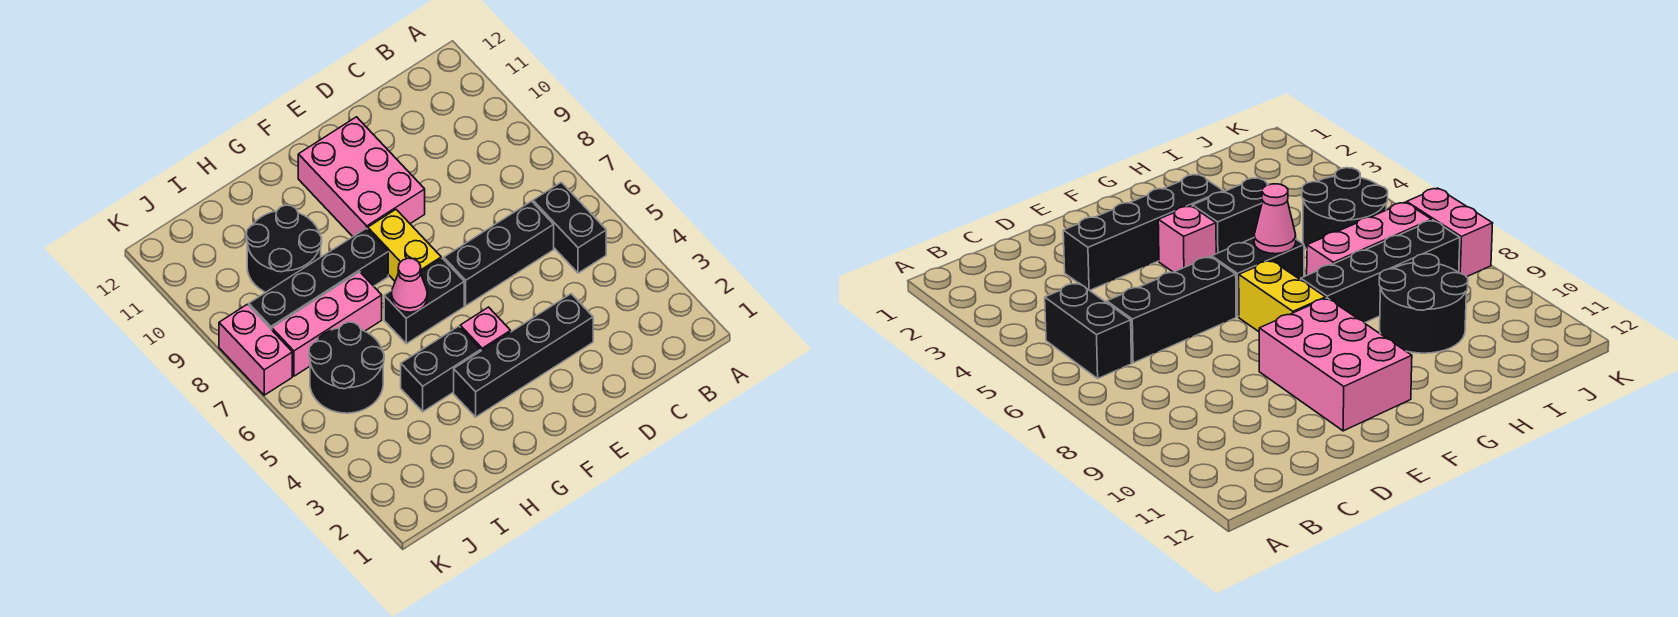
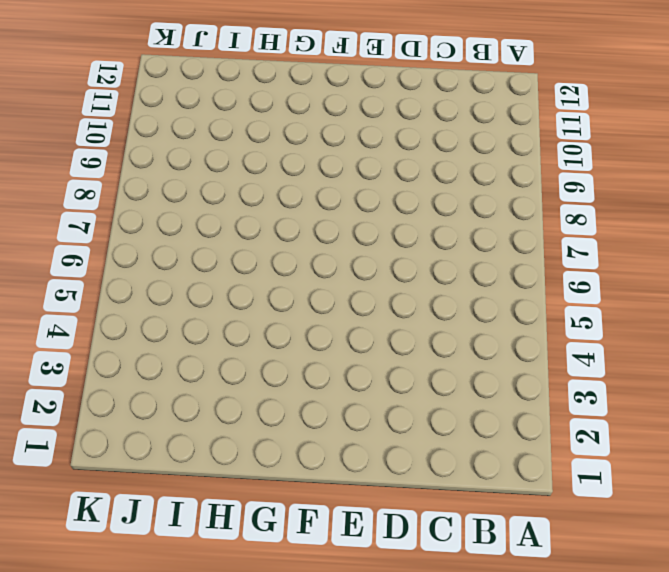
none -> black 1x2 brick [533,182,606,273]
none -> black 1x3 brick [444,201,554,306]
none -> black 1x4 brick [454,294,593,417]

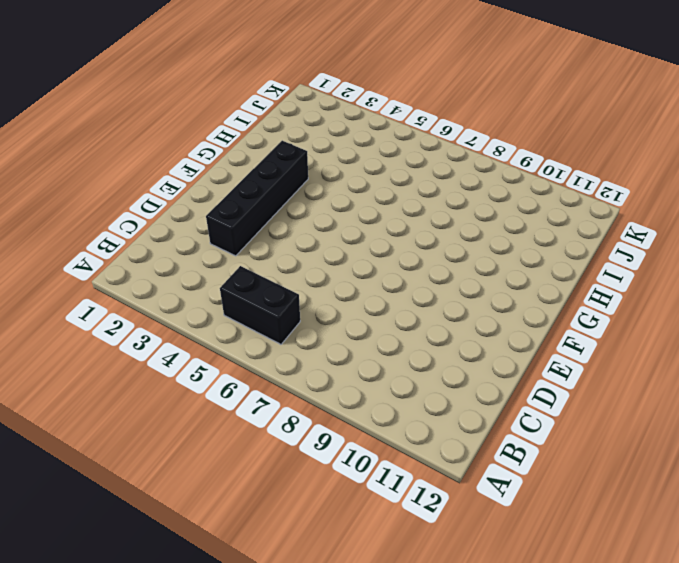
none -> black 1x3 brick [444,201,554,306]
none -> pink 2x3 brick [298,117,425,237]
none -> pink 1x1 brick [460,307,511,351]

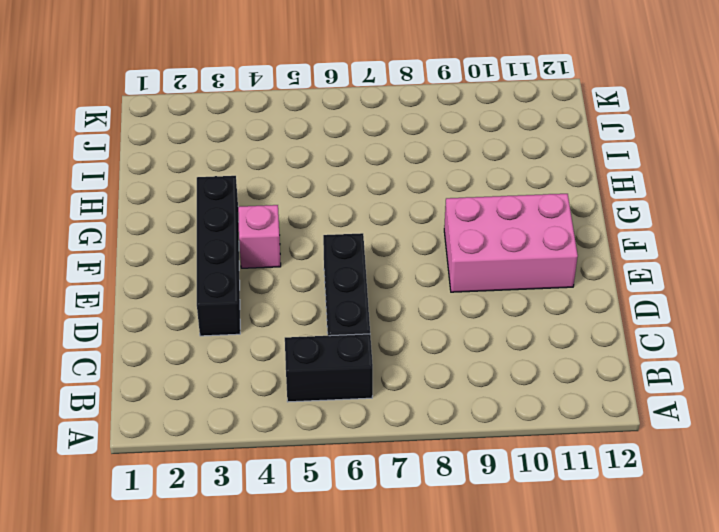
none -> black 1x2 brick [384,258,464,344]
none -> yellow 1x2 brick [368,210,441,281]
none -> black 1x2 brick [401,326,481,412]

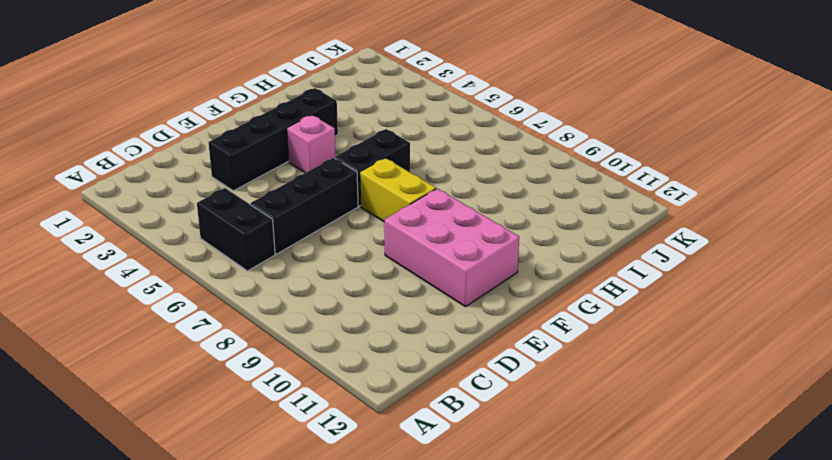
none -> black 1x2 brick [401,326,481,412]
none -> black 1x4 brick [249,228,388,330]
none -> pink 1x3 brick [272,272,382,376]

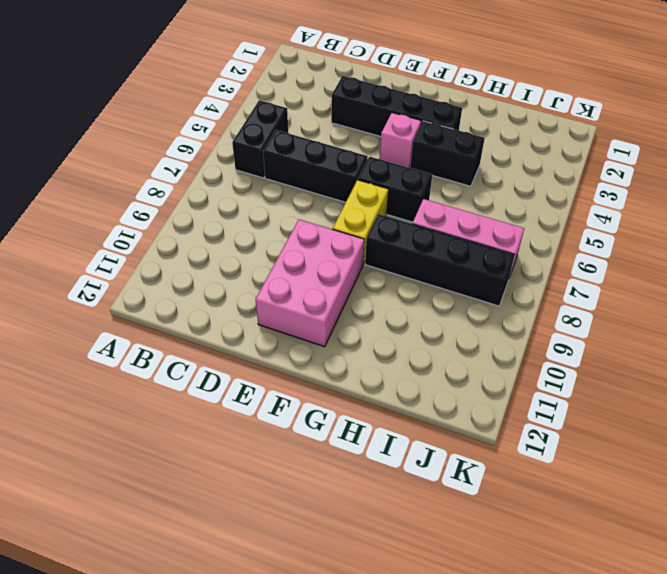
none -> black 2x2 round brick [246,205,322,292]
none -> black 2x2 round brick [309,322,384,413]
none -> pink 1x2 brick [219,304,292,395]

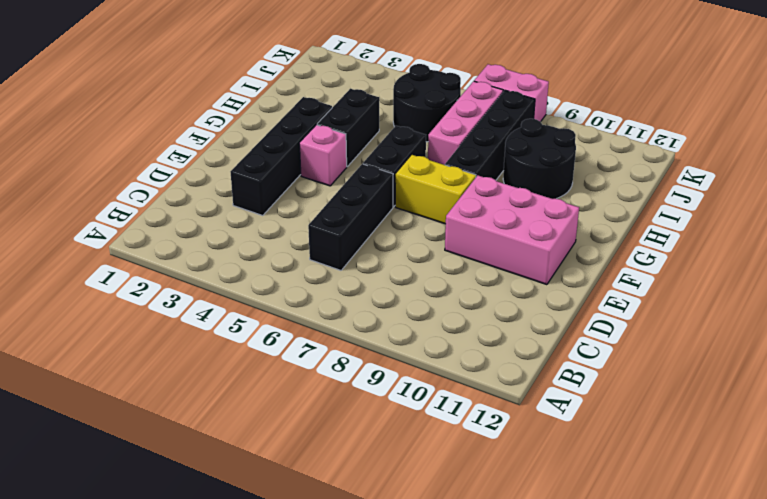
none -> black 1x2 brick [533,182,606,273]
none -> pink 1x1 cone [392,258,427,312]

